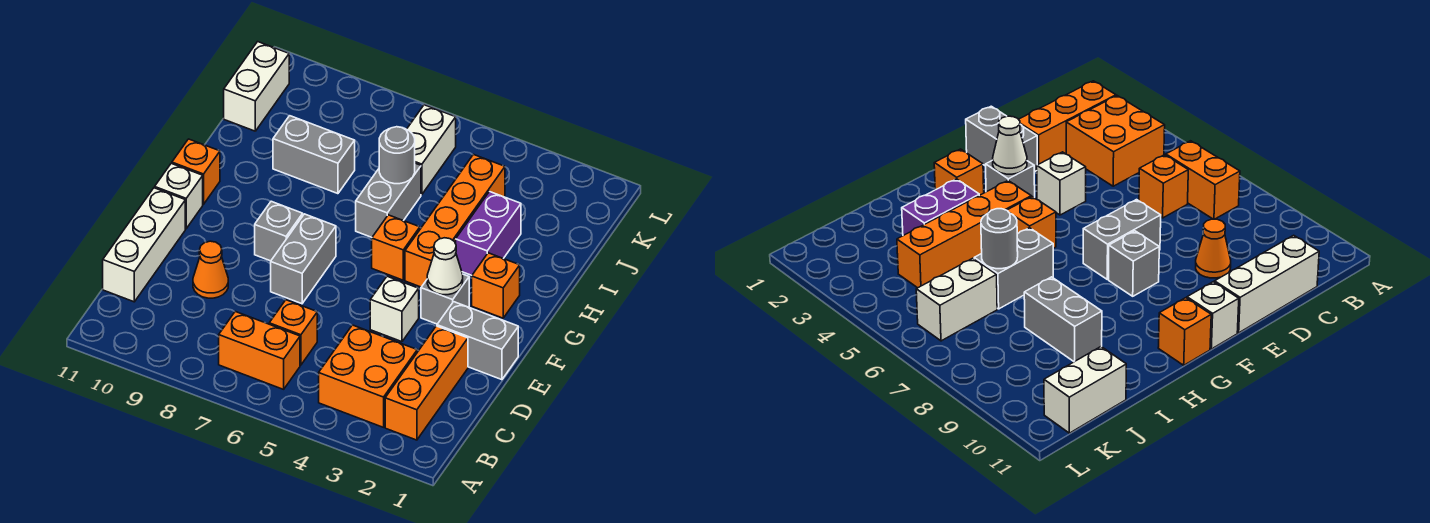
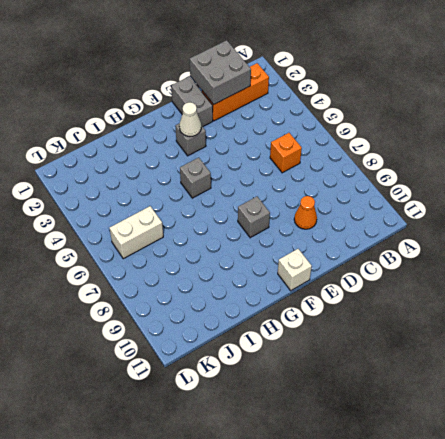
grey 2x2 brick [190,40,251,105] -> none
grey 1x1 brick [180,158,211,198] -> orange 1x1 brick [372,215,420,280]
none -> orange 2x2 brick [319,325,417,427]
none -> orange 1x2 brick [219,312,300,389]
none -> white 1x3 brick [103,188,185,302]

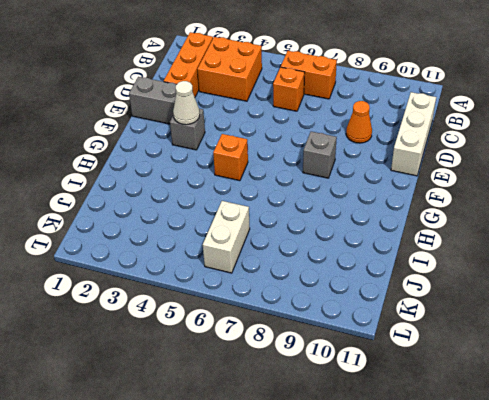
none -> white 1x1 brick [370,276,419,342]
none -> grey 1x2 brick [271,214,336,304]
none -> white 1x1 brick [155,163,203,229]

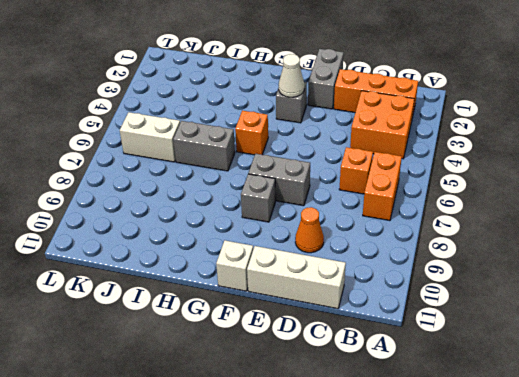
none -> white 1x1 brick [370,276,419,342]
none -> orange 1x1 brick [472,253,520,318]
none -> orange 1x4 brick [405,155,505,287]

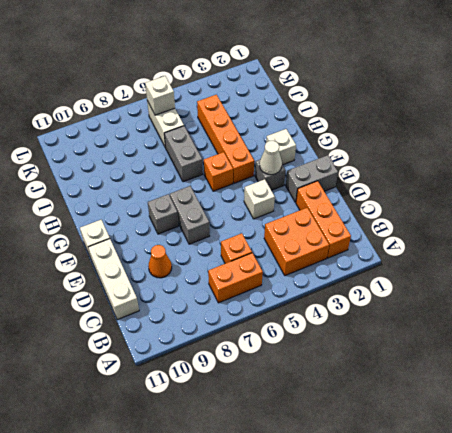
white 1x1 brick [266,129,296,165] -> orange 1x1 brick [472,253,520,318]
white 1x1 brick [145,76,175,115] -> none
none -> orange 1x1 brick [172,139,220,204]
none -> purple 1x2 brick [456,192,521,275]
none -> grey 1x2 brick [273,116,355,194]

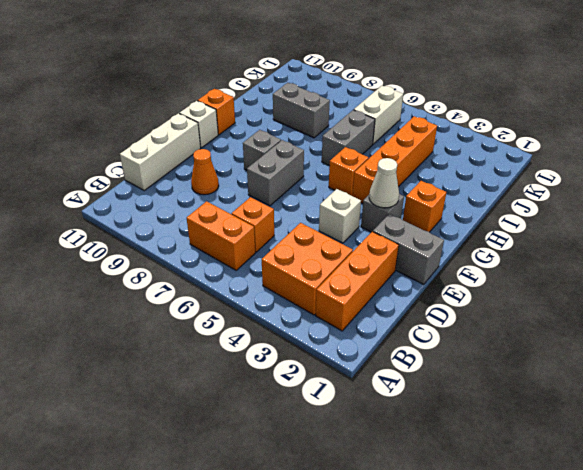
none -> purple 1x2 brick [456,192,521,275]
none -> white 1x2 brick [224,42,289,131]
none -> grey 1x1 round brick [379,127,415,184]

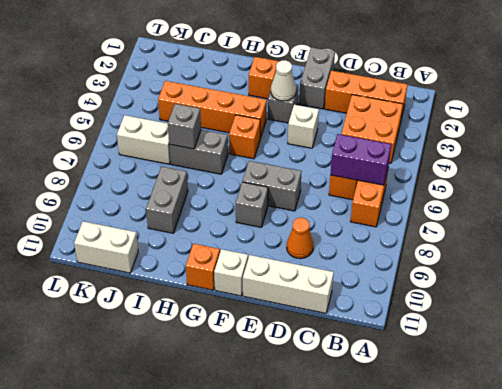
purple 1x2 brick [330,134,391,185] -> purple 1x2 brick moved to [456,192,521,275]
grey 1x1 brick [168,104,201,149] -> grey 1x1 round brick [379,127,415,184]

